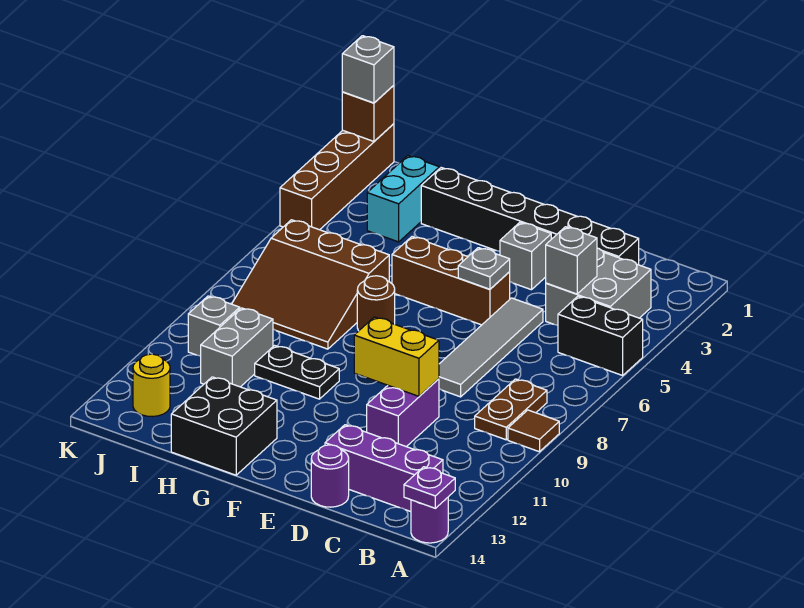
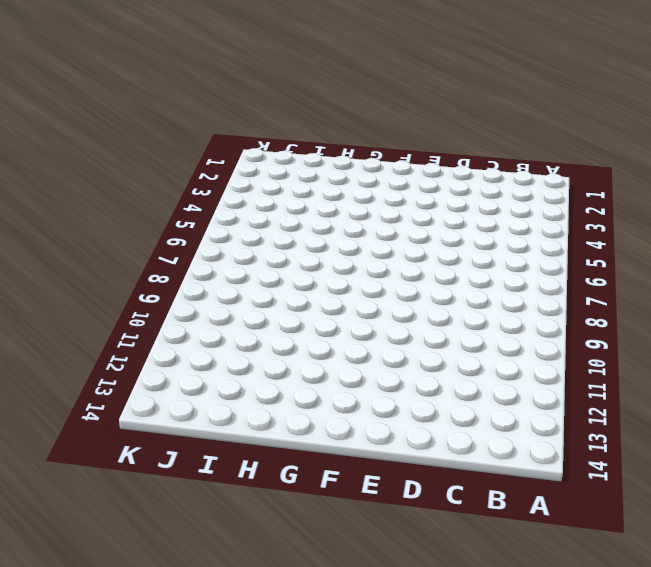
none -> black 1x2 brick [558,296,643,375]
none -> brown 1x1 tile [508,410,559,452]
none -> purple 1x1 round brick [411,498,448,543]

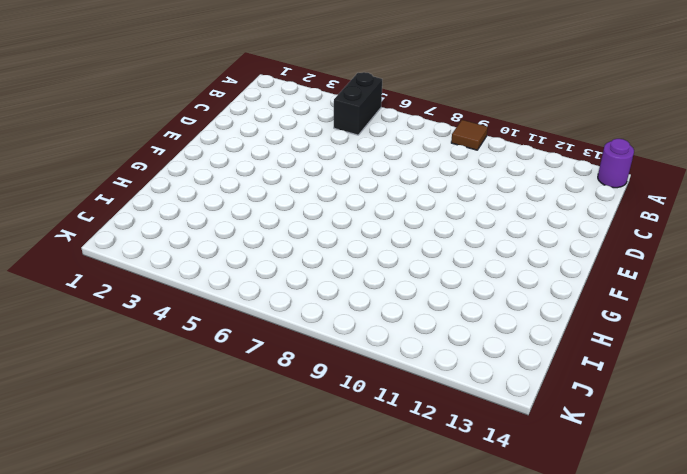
none -> grey 2x2 brick [546,248,651,325]
none -> brown 1x2 plate [475,379,547,440]
none -> purple 1x3 brick [325,425,443,512]

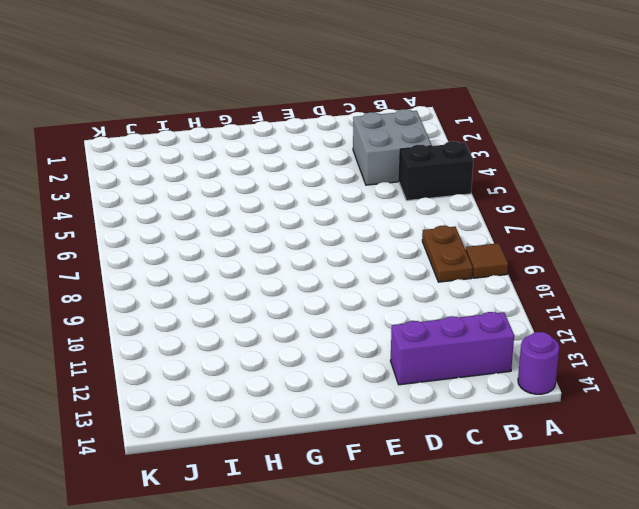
none -> black 1x6 brick [421,168,639,265]
none -> grey 1x4 tile [439,298,543,397]
none -> purple 1x2 brick [367,379,439,447]

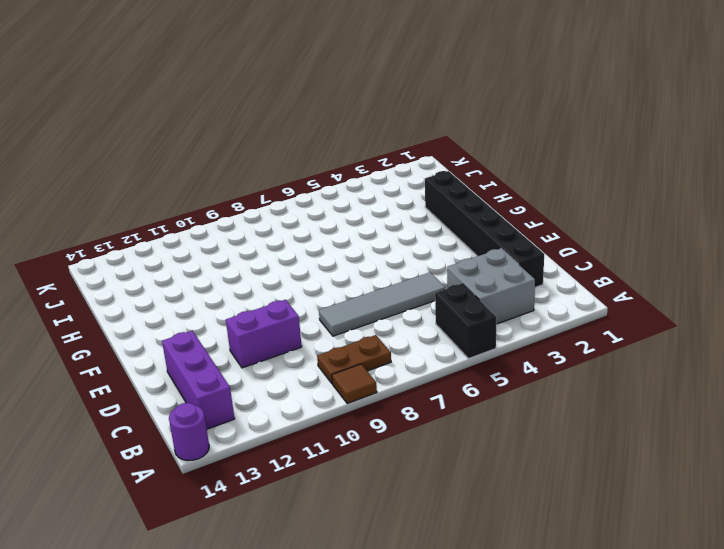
none -> purple 1x1 round brick [311,445,349,507]
none -> grey 1x1 brick [500,222,551,290]
none -> brown 1x3 brick [392,237,510,325]

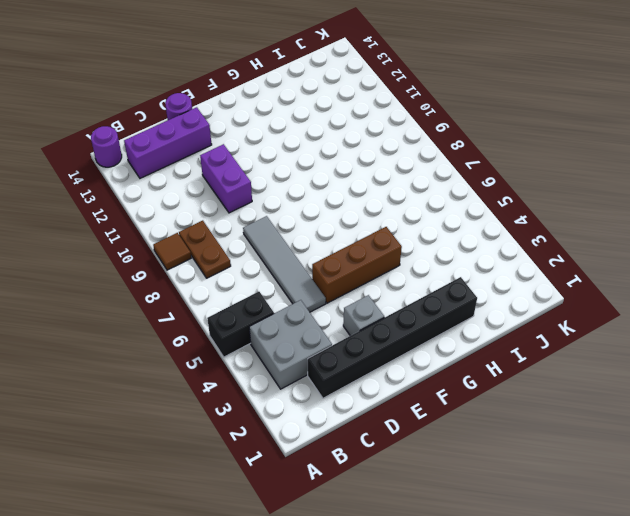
none -> brown 1x1 round brick [357,276,395,331]
none -> black 1x2 plate [255,346,339,399]
none -> black 2x2 brick [171,377,277,475]

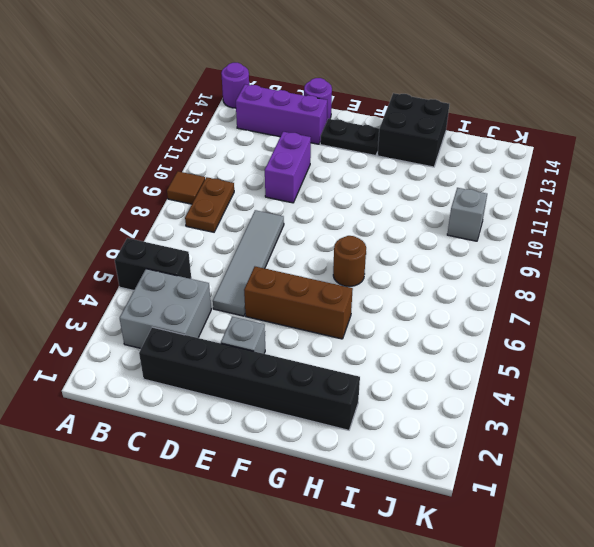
black 1x2 plate [320,119,379,156] -> black 1x2 plate moved to [255,346,339,399]
none -> brown 3x3 slope [232,220,389,349]
none -> cyan 1x2 brick [367,156,439,242]
none -> grey 1x2 brick [201,308,273,387]

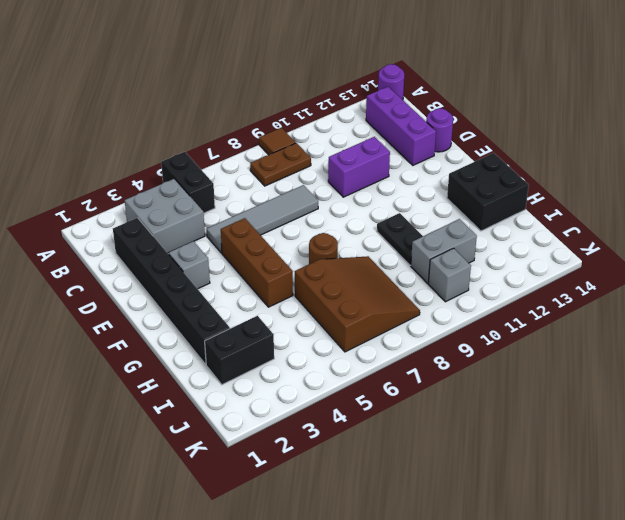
black 1x2 brick [205,316,274,385] -> cyan 1x2 brick [367,156,439,242]
none -> yellow 1x1 round brick [133,354,170,417]
none -> brown 1x4 brick [280,124,394,230]
none -> purple 1x1 plate [404,467,455,508]

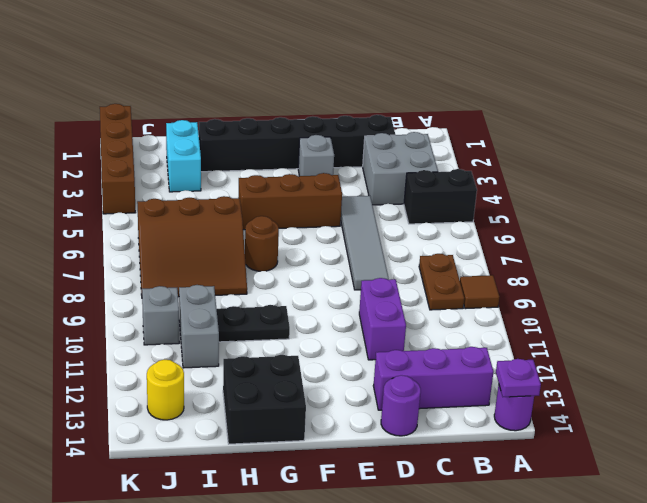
none -> grey 1x1 brick [546,227,597,294]
none -> yellow 1x2 brick [354,317,439,396]
none -> grey 1x1 plate [458,248,510,289]

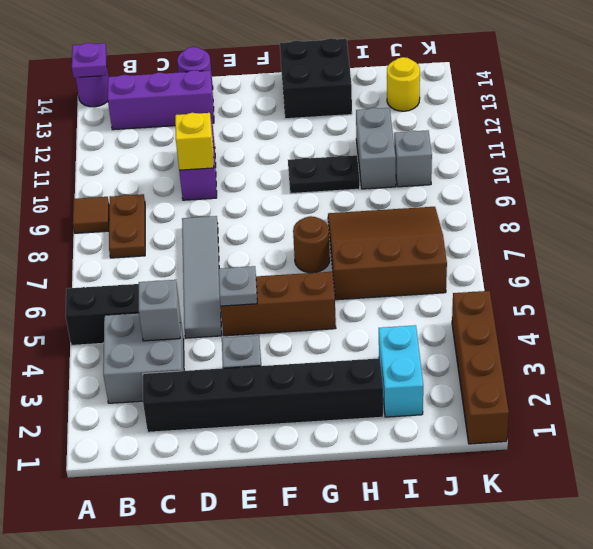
yellow 1x1 brick [175,113,214,170] -> yellow 1x2 brick [354,317,439,396]
none -> brown 1x1 brick [342,85,394,141]
none -> grey 1x1 brick [342,36,394,103]

